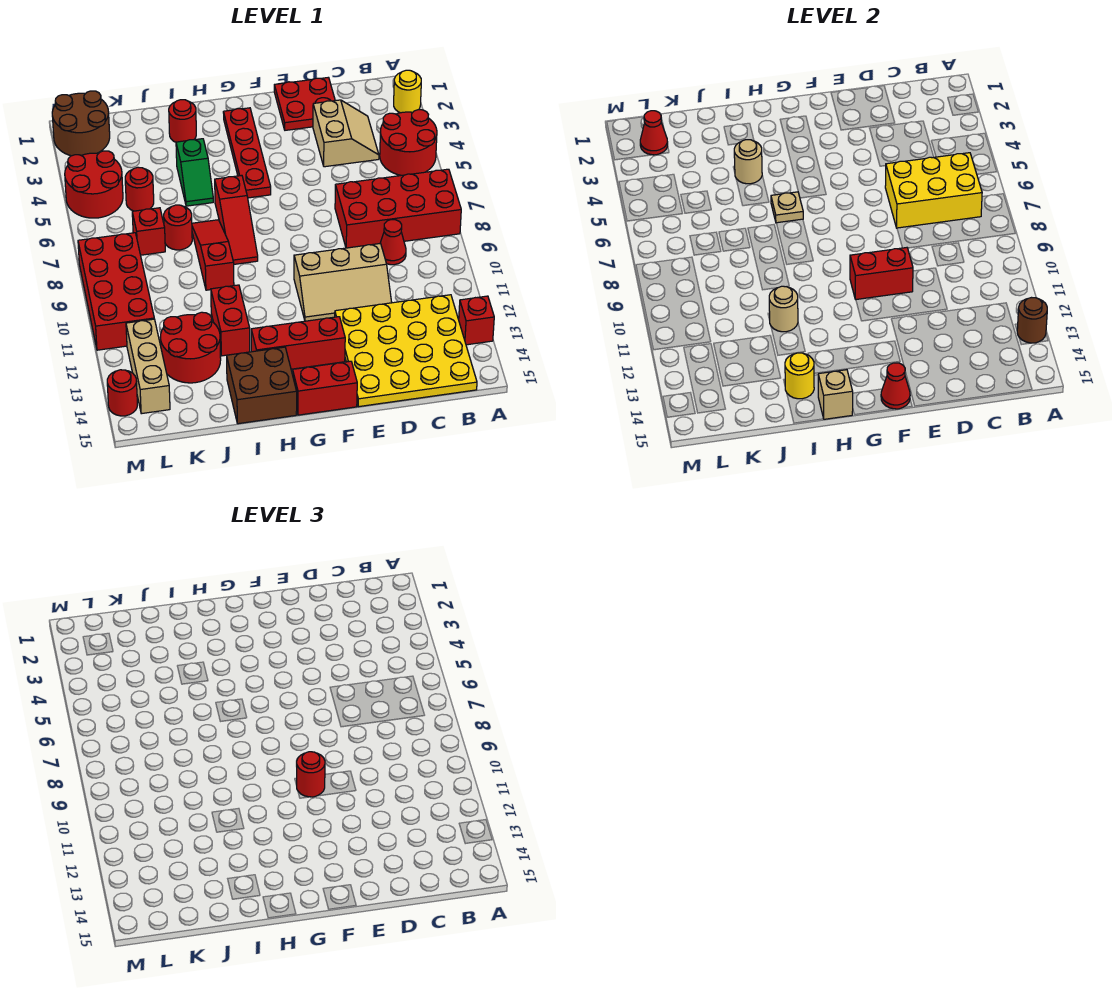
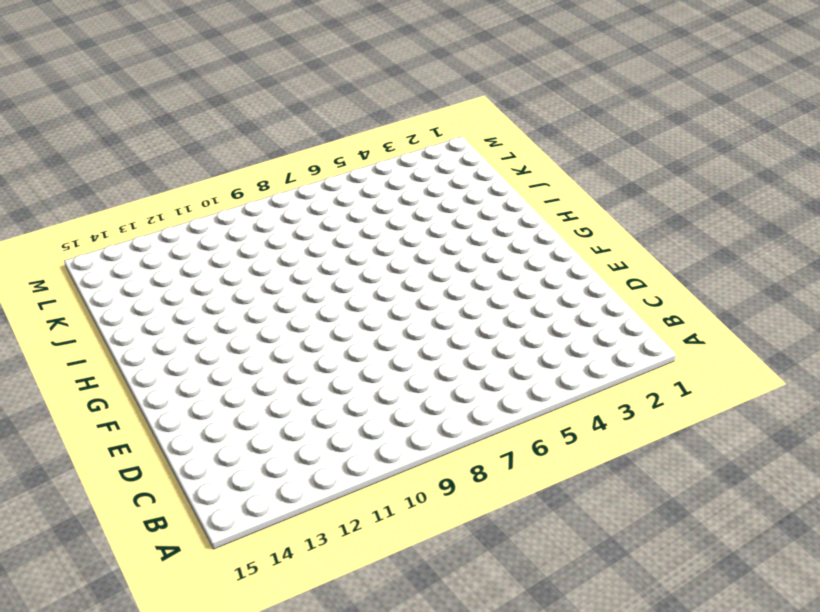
none -> yellow 1x1 round brick [394,70,421,113]
none -> red 2x2 round brick [380,110,437,175]
none -> red 2x4 brick [335,169,461,248]
none -> red 1x1 brick [459,296,494,345]

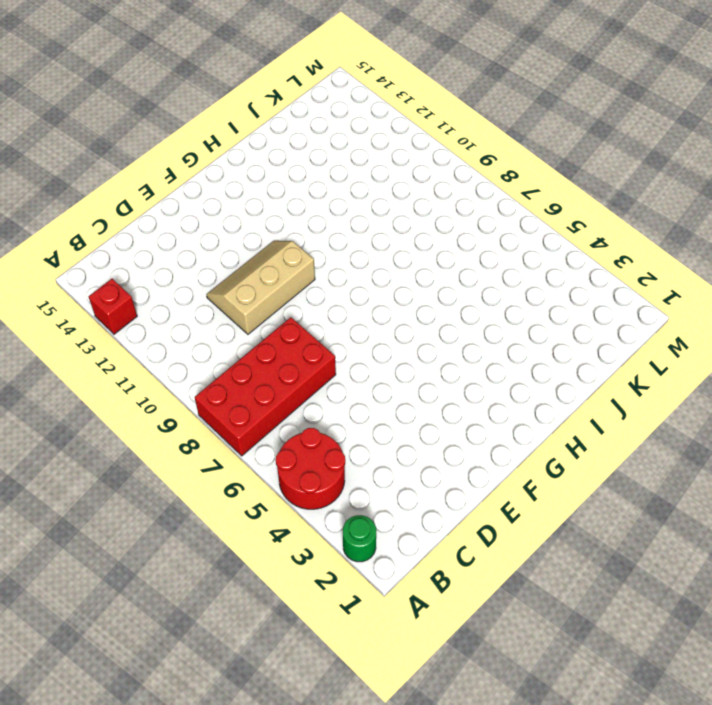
green 1x1 round brick [343,515,376,562] -> yellow 1x1 round brick [394,70,421,113]
none -> yellow 4x4 plate [335,295,477,407]
none -> tan 2x2 slope [313,100,379,167]
none -> red 1x1 cone [380,220,406,265]
none -> red 2x2 plate [274,77,335,130]

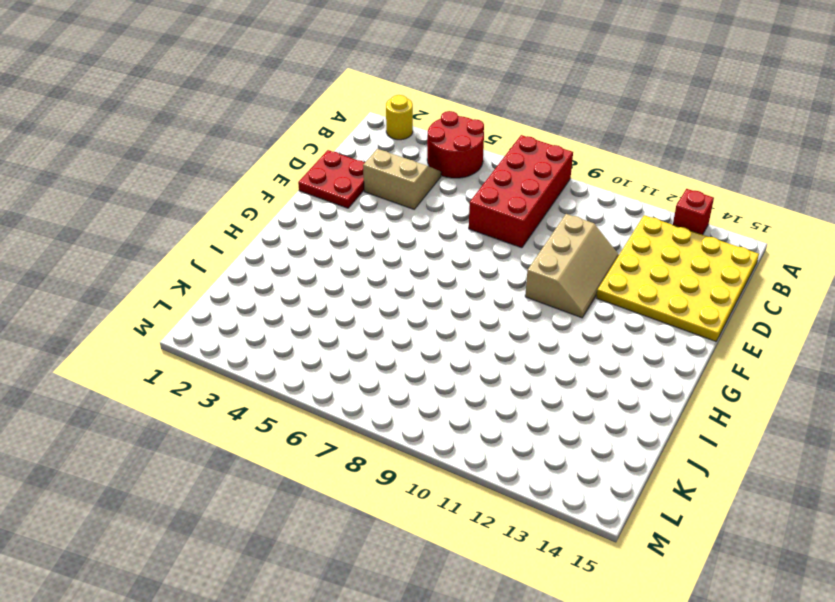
none -> red 1x1 cone [380,220,406,265]
none -> red 1x3 brick [251,317,345,369]
none -> red 1x2 brick [293,361,357,415]
none -> red 1x4 plate [223,108,271,198]

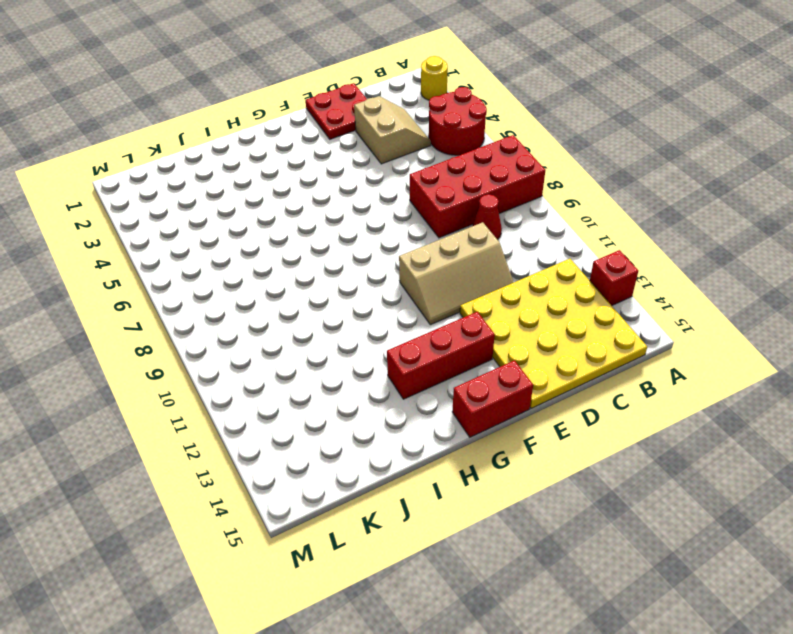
none -> red 1x4 plate [223,108,271,198]
none -> red 1x3 slope [215,175,258,264]
none -> brown 2x2 brick [227,347,297,424]
none -> red 1x1 round brick [169,100,196,142]

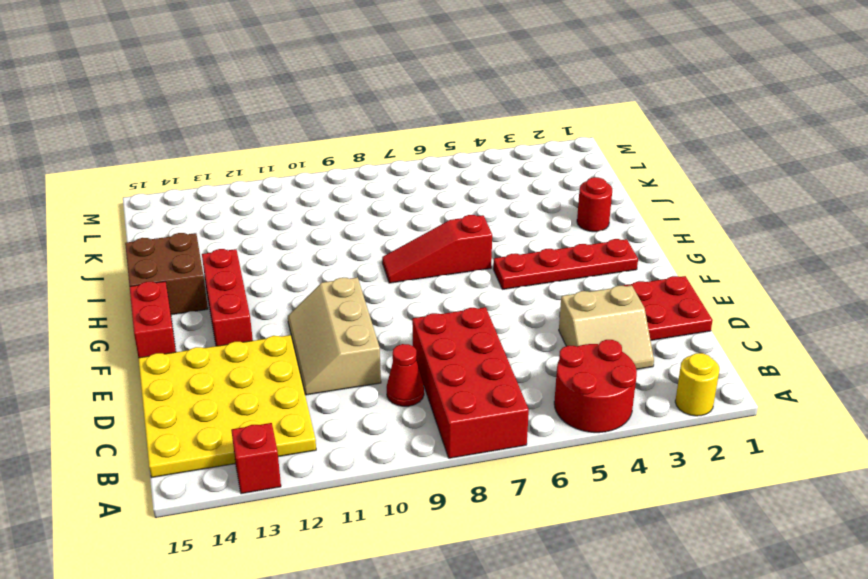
none -> green 1x2 slope [176,139,213,206]
none -> red 1x3 slope [192,220,234,290]
none -> red 1x2 brick [211,285,250,356]
none -> red 1x1 round brick [164,205,192,250]

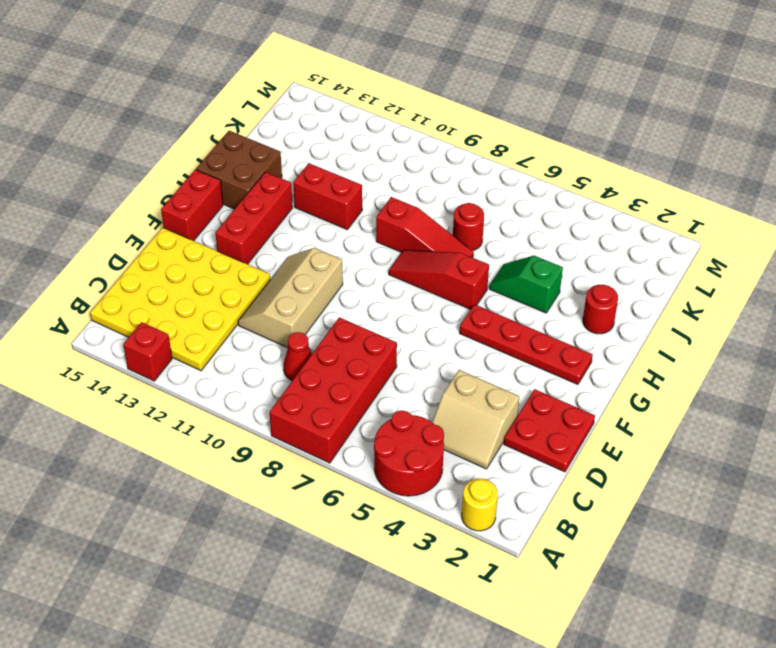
none -> red 2x2 round brick [160,312,221,383]
none -> red 1x1 round brick [125,167,154,211]
none -> red 1x1 brick [132,208,165,255]
none -> brown 2x2 round brick [52,91,110,156]

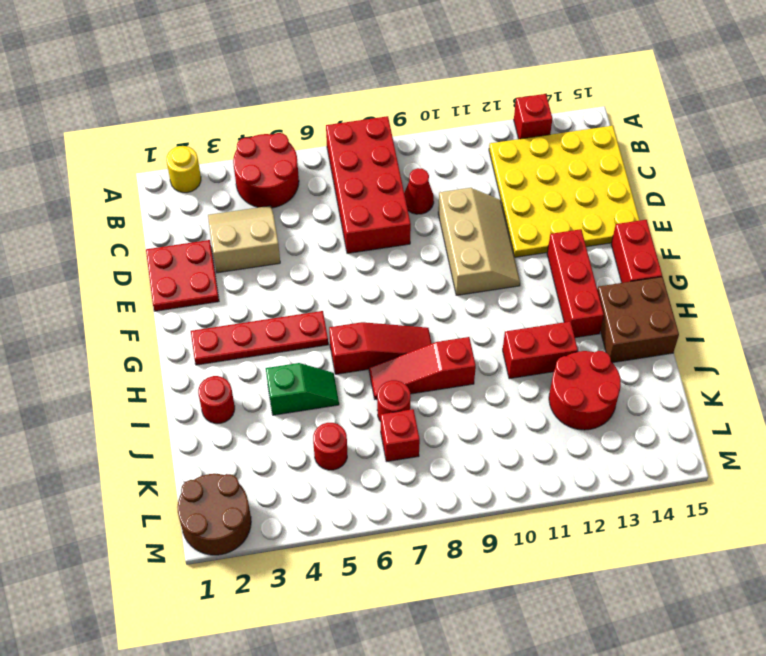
none -> red 2x2 round brick [65,151,123,218]
none -> red 2x4 brick [78,233,154,350]
none -> tan 1x3 brick [126,319,170,414]
none -> red 1x1 round brick [107,370,137,416]

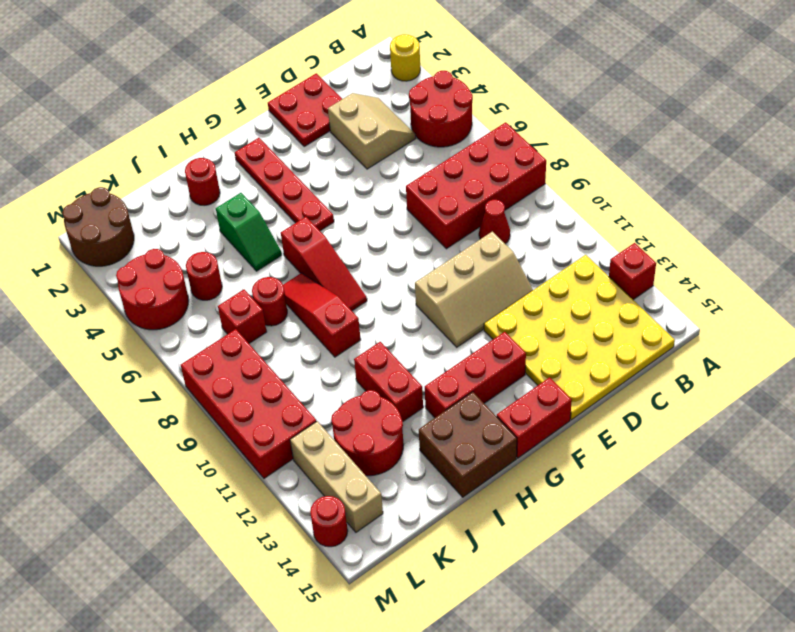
none -> brown 1x1 round brick [1017,298,1047,343]
none -> yellow 2x3 brick [885,153,982,228]
none -> red 1x2 brick [850,248,913,300]
none -> red 1x1 cone [881,363,910,409]

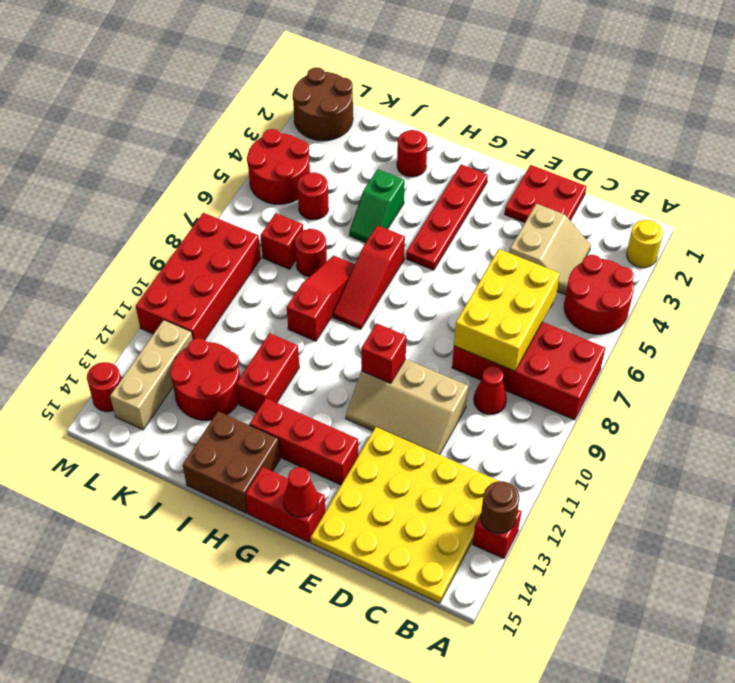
yellow 2x3 brick [454,249,560,371] -> yellow 2x3 brick turned to [885,153,982,228]
red 1x1 brick [361,323,406,383] -> red 1x2 brick [850,248,913,300]
none -> tan 1x1 plate [771,192,803,223]
none -> tan 1x1 brick [818,370,853,419]
none -> tan 1x1 round brick [734,140,762,184]
none -> tan 1x1 round brick [769,286,798,332]

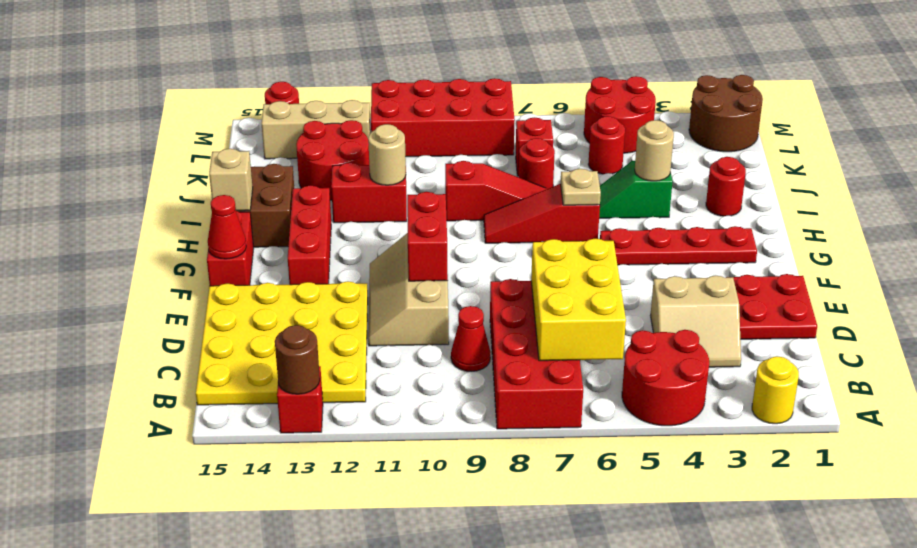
none -> yellow 1x1 round brick [785,353,814,399]
none -> red 1x1 cone [640,111,668,155]
none -> red 1x1 round brick [296,752,325,797]

